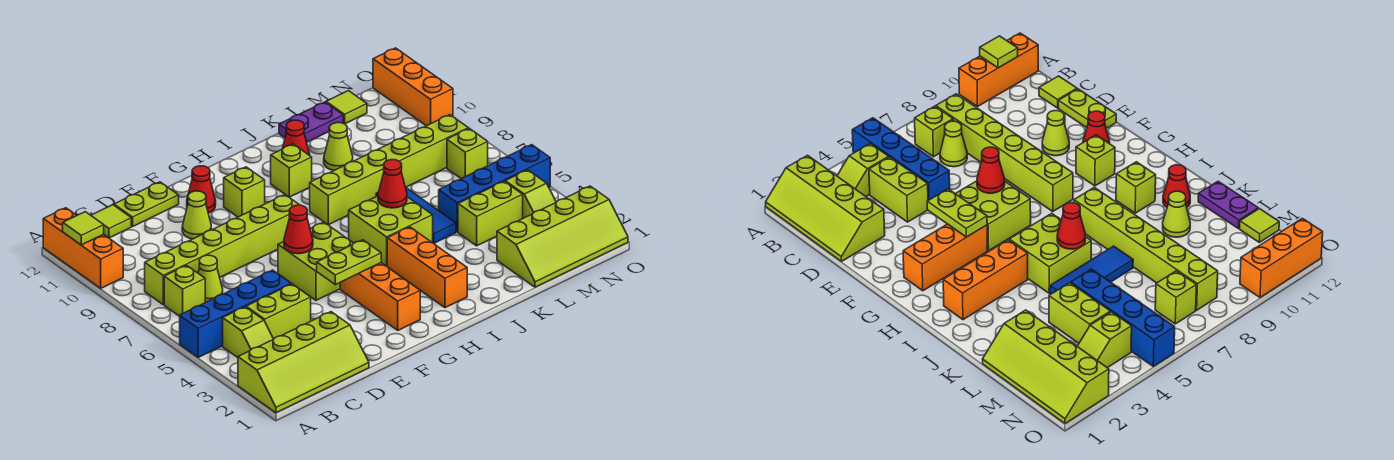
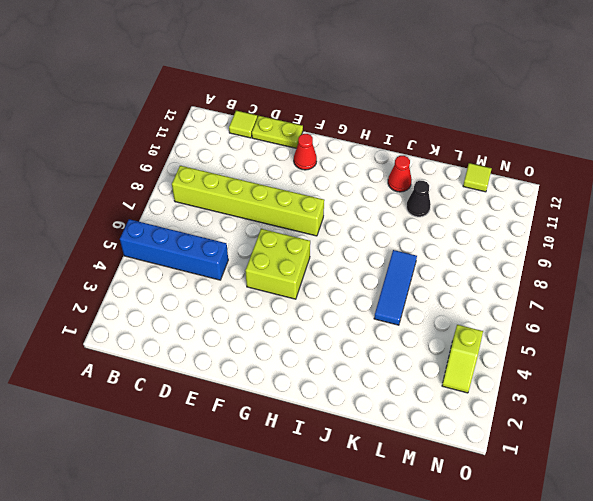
black 1x1 cone [406,181,431,217] -> lime 1x1 cone [324,123,353,170]
none -> lime 2x4 slope [238,312,369,413]
none -> orange 1x3 brick [43,208,123,288]
none -> lime 1x2 slope [223,307,273,358]
none -> lime 1x1 brick [164,265,205,316]

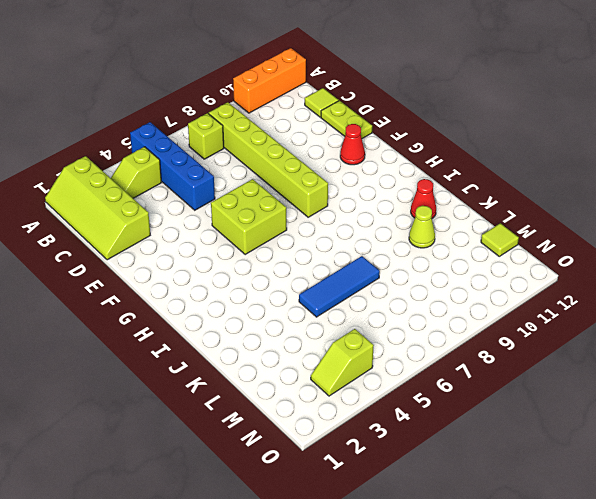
none -> lime 1x2 brick [246,284,311,339]
none -> lime 1x1 cone [198,255,223,302]
none -> lime 1x1 cone [182,191,211,239]
none -> orange 1x3 brick [340,263,420,330]

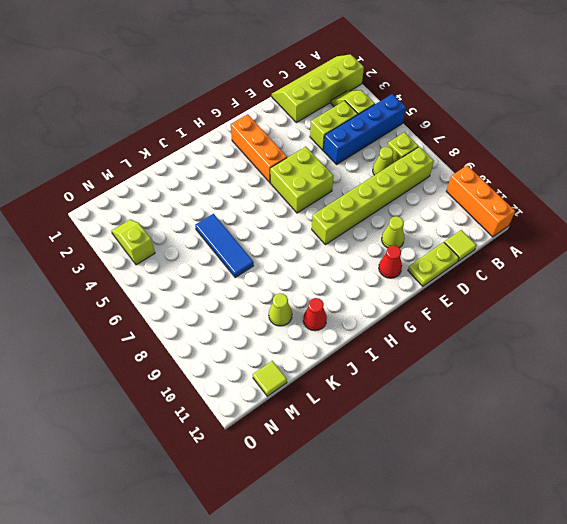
none -> lime 1x1 brick [224,167,265,217]
none -> orange 1x3 brick [387,227,467,308]
none -> lime 2x2 brick [349,196,433,266]
none -> lime 1x6 brick [310,115,468,225]

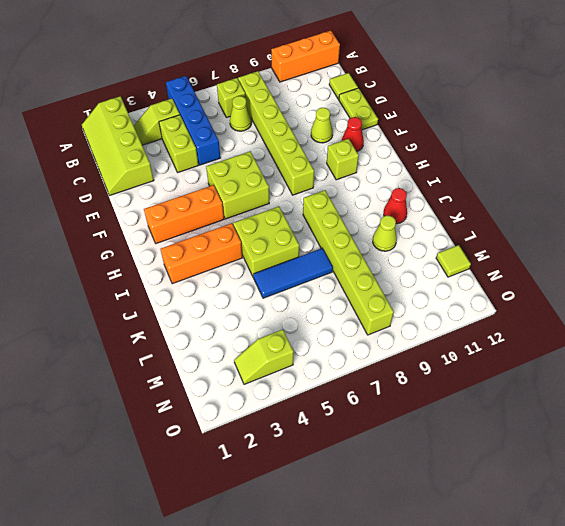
none -> lime 1x1 brick [271,144,312,197]
none -> purple 1x2 plate [279,102,343,142]
none -> lime 2x4 slope [497,186,628,287]
none -> lime 1x2 brick [458,181,523,246]

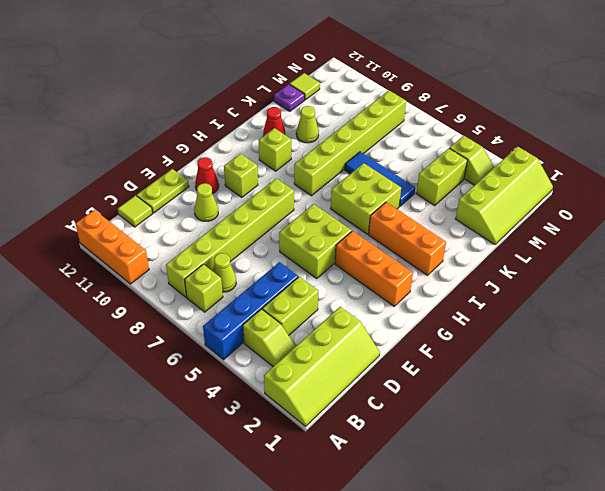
purple 1x1 plate [274,84,305,111] -> purple 1x2 plate [279,102,343,142]
none -> blue 1x4 brick [439,145,550,232]
none -> lime 1x1 brick [447,128,488,179]
none -> orange 1x3 brick [373,48,453,126]
none -> lime 1x1 tile [63,212,104,245]

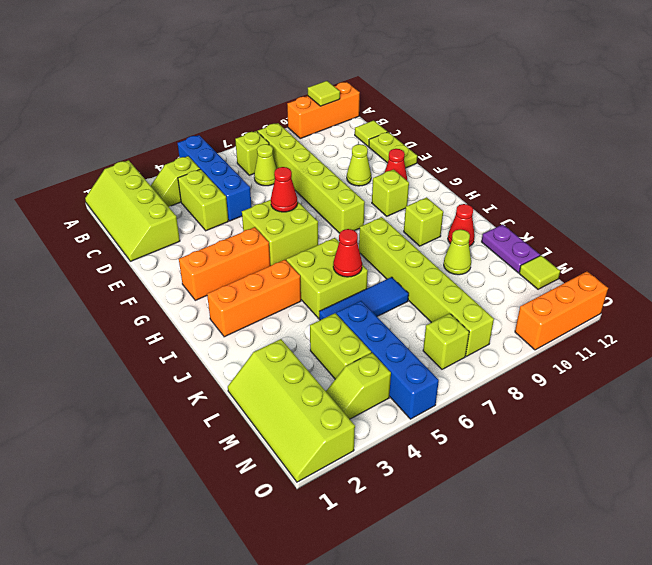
none -> lime 1x2 plate [317,240,381,285]

